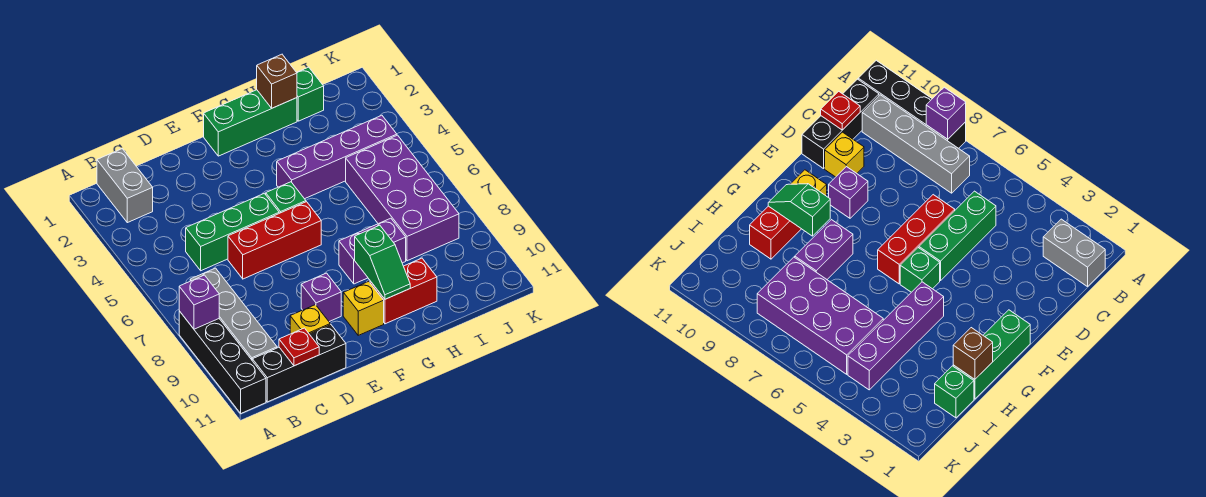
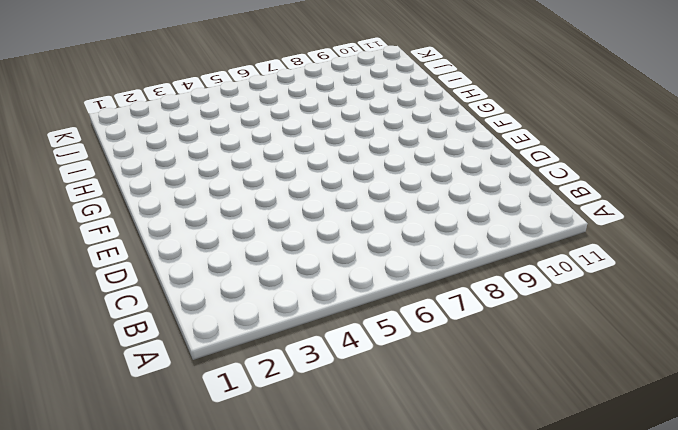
none -> black 1x4 brick [179,311,266,413]
none -> grey 1x2 brick [97,149,153,223]
none -> grey 1x4 brick [190,268,277,360]

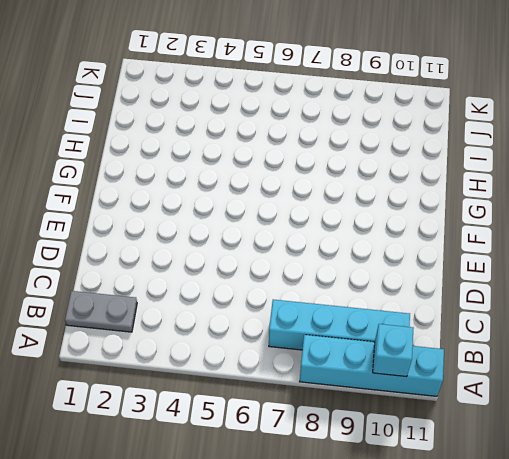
cyan 1x4 brick [300,335,444,396] -> black 1x4 brick [179,311,266,413]
cyan 1x1 brick [373,324,414,377] -> none
grey 1x2 plate [65,291,137,332] -> grey 1x2 brick [97,149,153,223]
cyan 1x4 brick [269,300,410,350] -> grey 1x4 brick [190,268,277,360]
none -> black 1x3 brick [252,325,346,402]
none -> green 1x3 brick [186,193,279,271]
none -> red 1x3 brick [228,202,321,279]

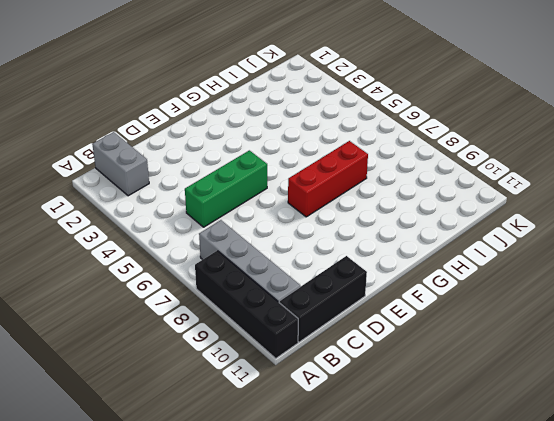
red 1x3 brick [288,141,368,217] -> red 1x3 brick moved to [228,202,321,279]
none -> yellow 1x1 brick [290,305,330,334]
none -> purple 1x1 brick [301,273,341,322]
none -> green 1x3 brick [204,90,297,156]

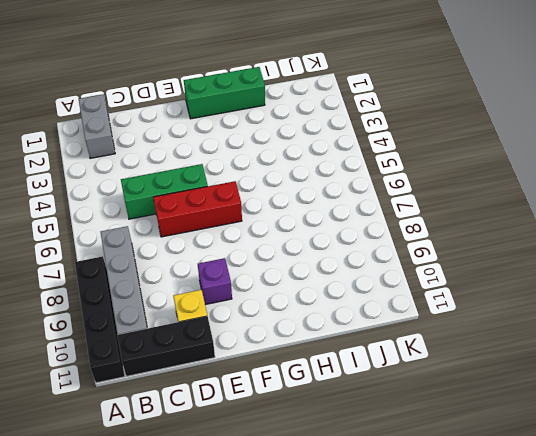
none -> green 1x1 brick [266,182,306,213]
none -> yellow 1x1 brick [343,281,384,335]
none -> purple 1x4 brick [277,115,397,199]

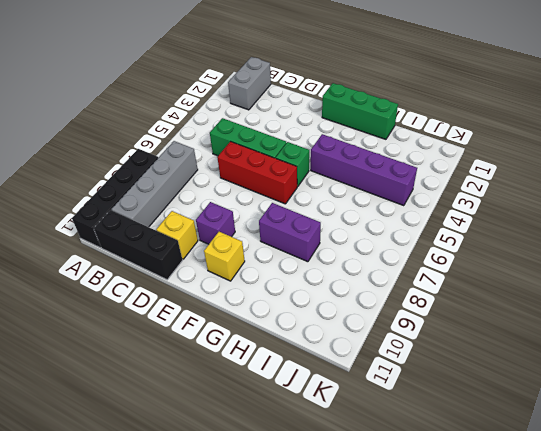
none -> red 1x2 brick [370,258,437,324]
none -> green 1x1 brick [297,67,324,121]
none -> purple 2x4 brick [346,135,459,261]

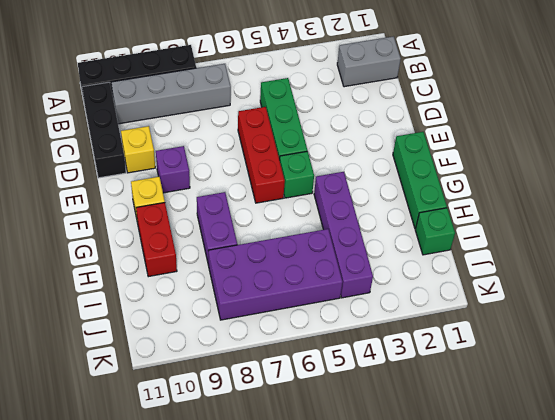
none -> purple 1x1 brick [179,275,219,329]
none -> red 1x1 plate [279,328,319,366]
none -> green 1x2 slope [355,225,410,299]

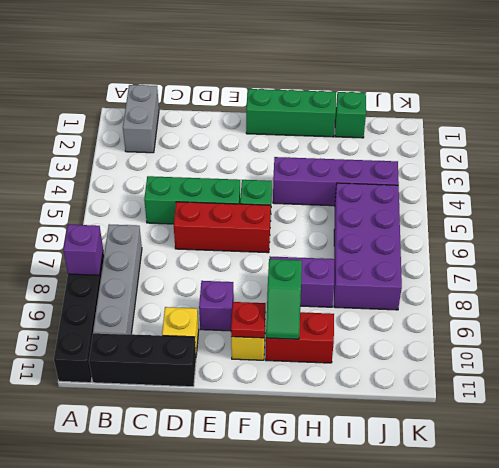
red 1x1 plate [231,302,266,338] -> red 1x1 plate moved to [279,328,319,366]
none -> brown 1x1 brick [257,54,297,108]

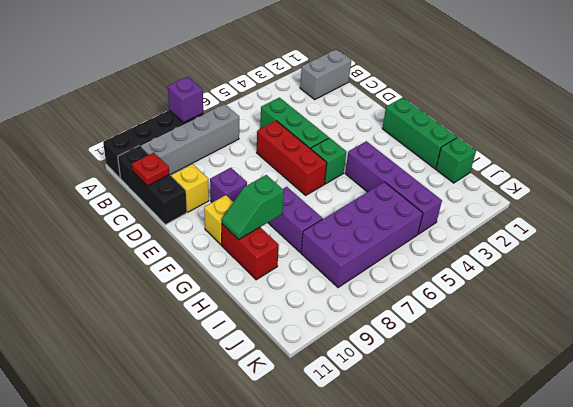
none -> brown 1x1 brick [257,54,297,108]

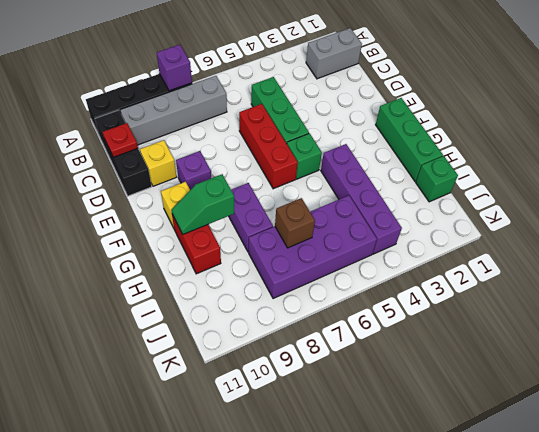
brown 1x1 brick [275,198,315,248] -> brown 1x1 brick moved to [257,54,297,108]

